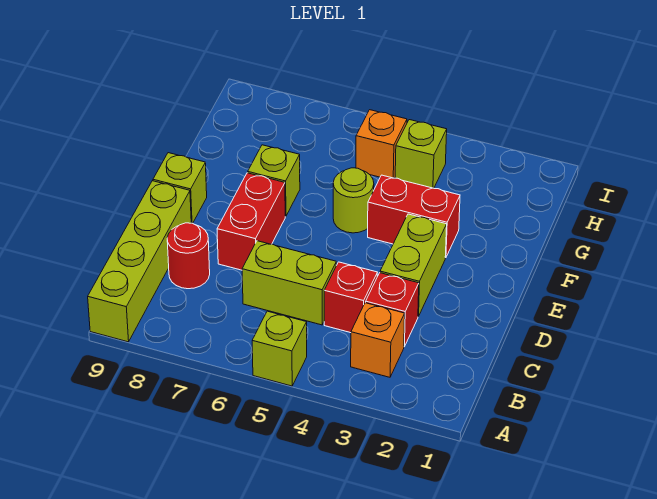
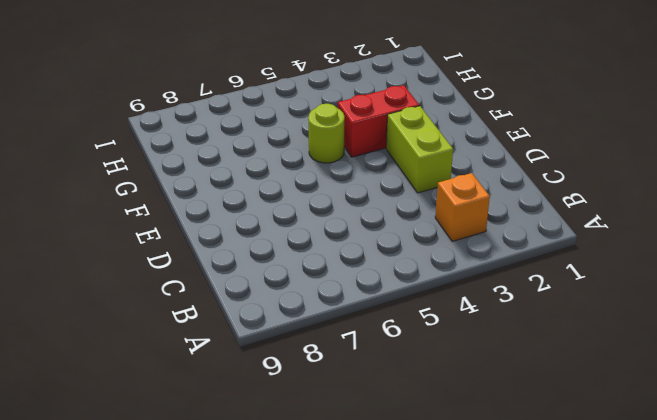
none -> lime 1x1 brick [252,311,307,386]
none -> lime 1x4 brick [88,181,191,342]
none -> red 1x1 brick [366,273,419,347]

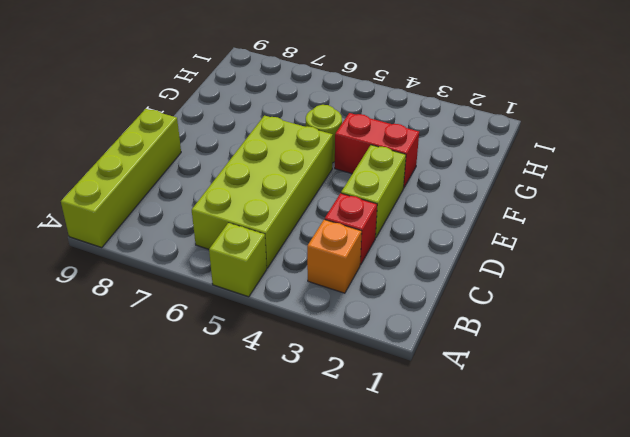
lime 2x4 brick [192,116,333,268] -> lime 1x2 brick [242,241,336,325]
none -> red 1x1 brick [324,262,377,333]
none -> red 1x1 round brick [167,223,210,289]
none -> red 1x2 brick [217,173,285,270]

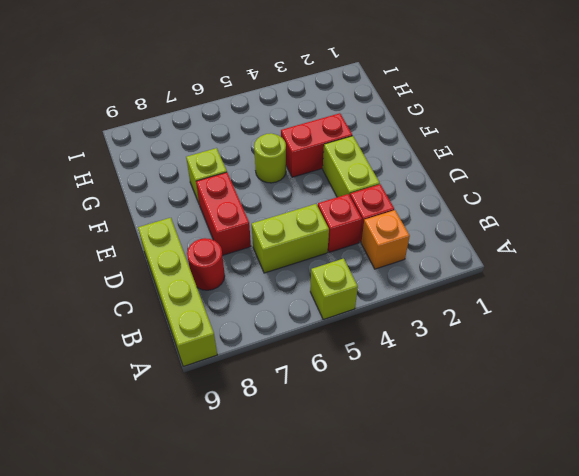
none -> lime 1x1 brick [153,153,207,223]
none -> lime 1x1 brick [395,120,447,188]
none -> orange 1x1 brick [356,110,407,178]

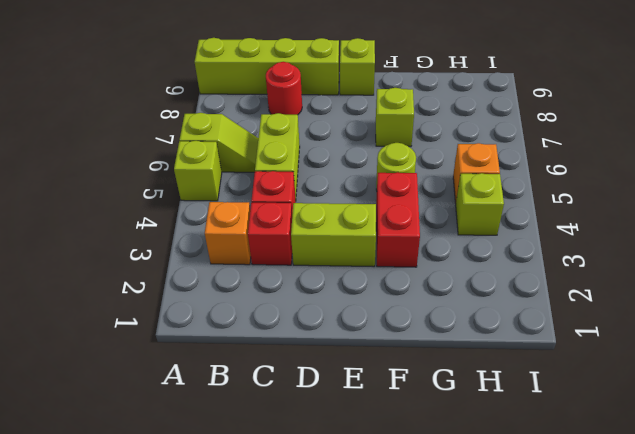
lime 1x2 slope [180,113,258,172] -> none
none -> red 1x2 brick [217,173,285,270]

